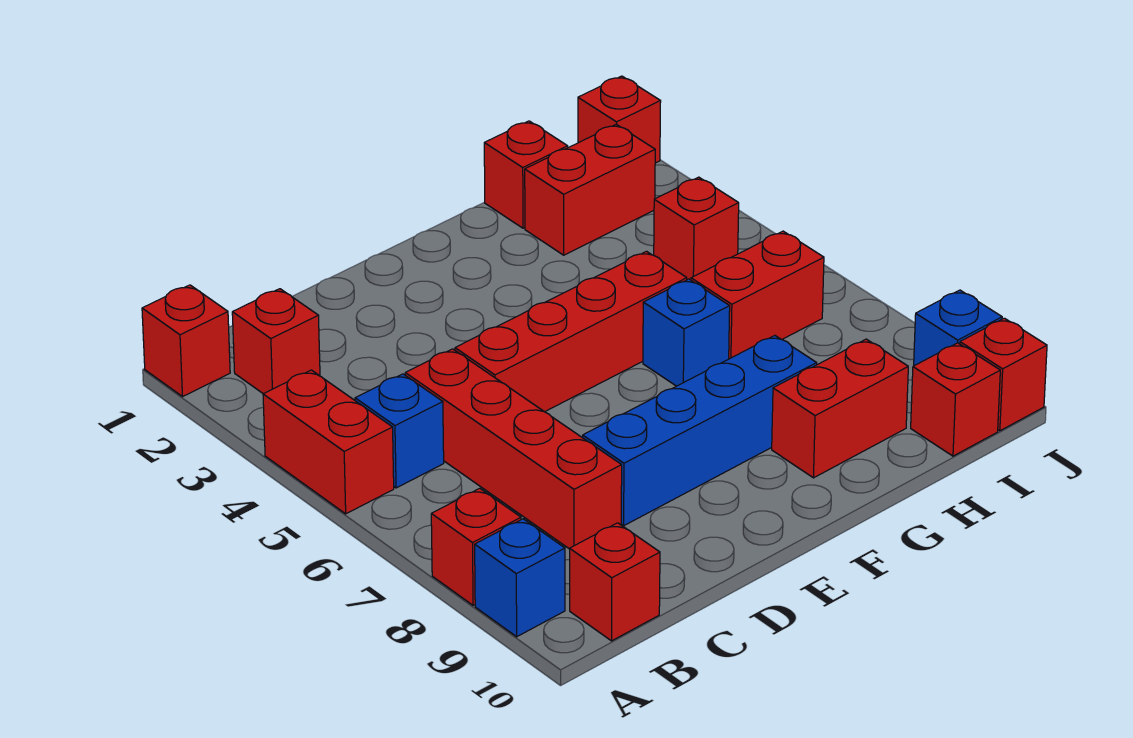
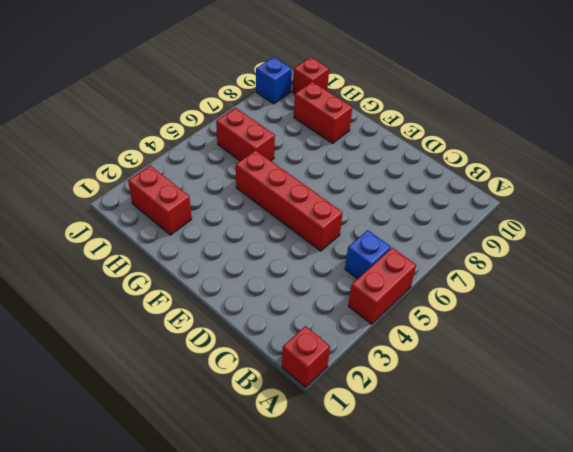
none -> red 1x1 brick [431,488,521,605]
none -> blue 1x1 brick [475,519,565,637]
none -> red 1x1 brick [232,289,320,394]

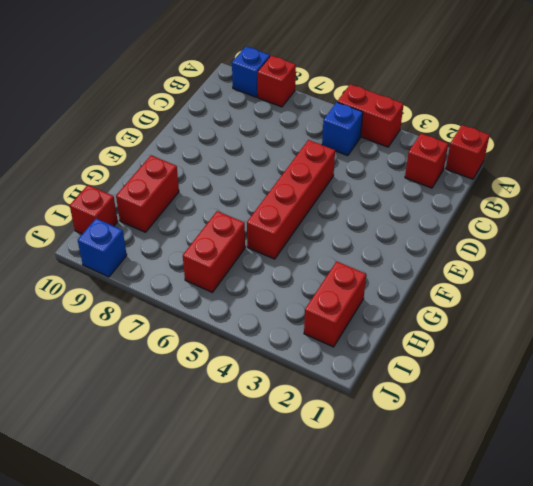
none -> red 1x1 brick [570,523,660,641]
none -> red 1x4 brick [405,349,622,549]
none -> blue 1x4 brick [583,336,817,526]

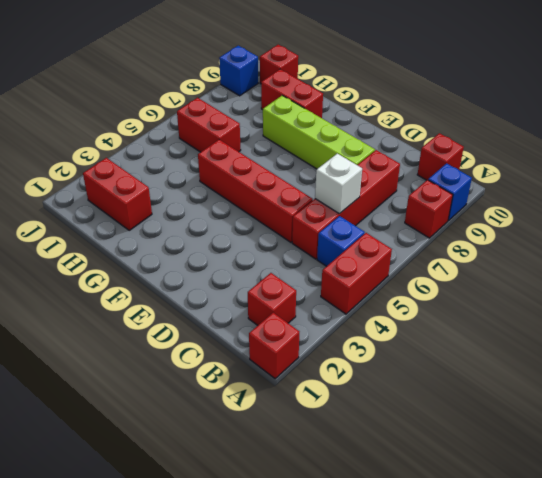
white 1x1 brick [315,153,362,214] -> none
lime 1x4 brick [263,95,375,169] -> blue 1x4 brick [583,336,817,526]
none -> blue 1x1 brick [643,279,730,386]
none -> red 1x1 brick [484,121,568,228]
none -> red 1x1 brick [654,177,739,280]

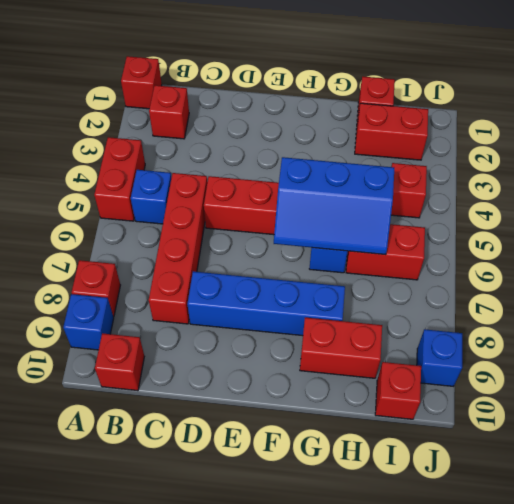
blue 2x3 slope [274,157,394,255] -> none
none -> red 1x1 brick [578,76,661,163]
none -> red 1x1 brick [960,318,1047,431]

